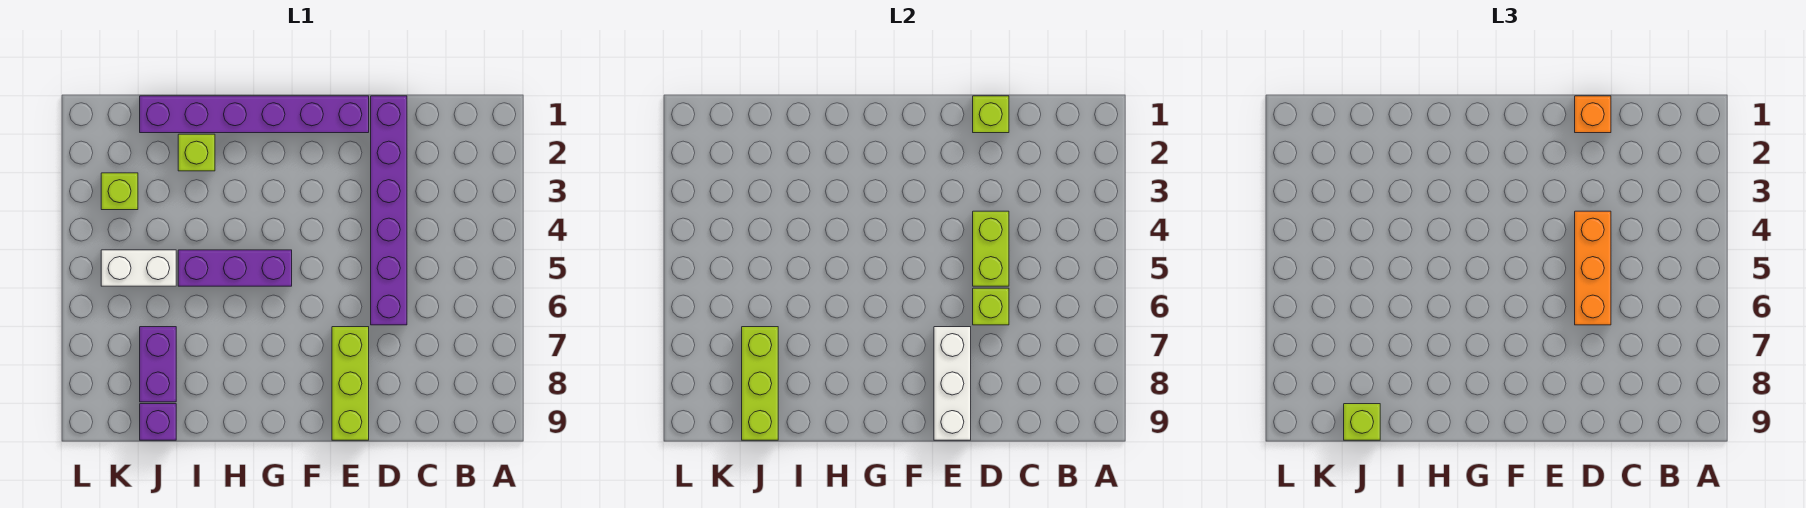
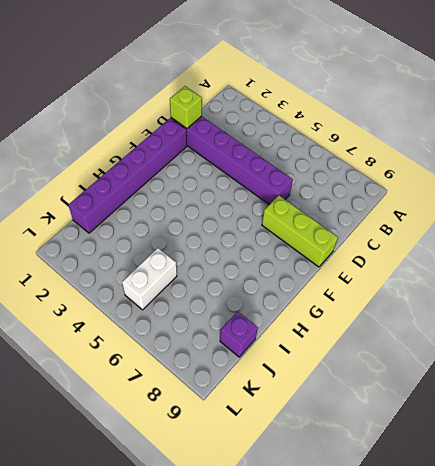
none -> purple 1x3 brick [178,250,292,286]
none -> lime 1x1 brick [178,134,215,171]
none -> purple 1x2 brick [140,327,176,402]

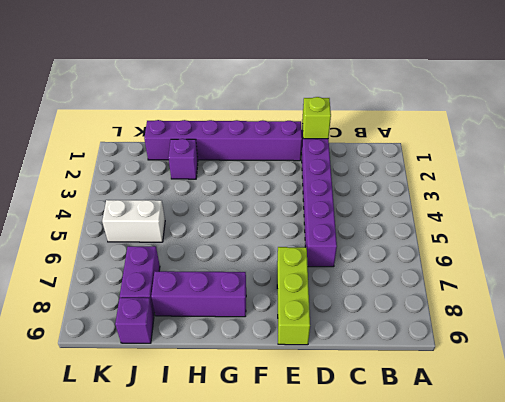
purple 1x3 brick [151,271,246,317] -> purple 1x3 brick moved to [178,250,292,286]
purple 1x1 brick [168,139,198,179] -> lime 1x1 brick [178,134,215,171]
none -> lime 1x1 brick [101,173,138,210]
none -> lime 1x2 brick [973,211,1009,286]
none -> lime 1x1 brick [973,288,1009,325]

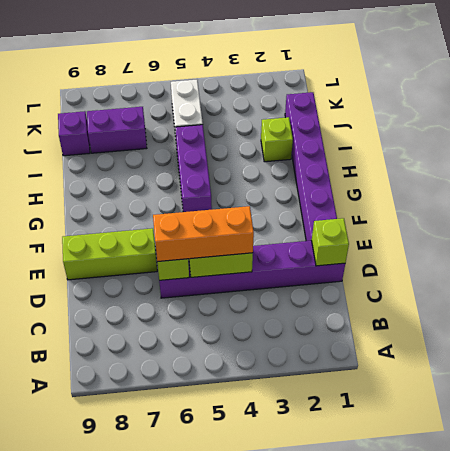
none -> lime 1x1 brick [101,173,138,210]
none -> white 1x3 brick [934,327,971,440]
none -> lime 1x3 brick [742,327,778,440]

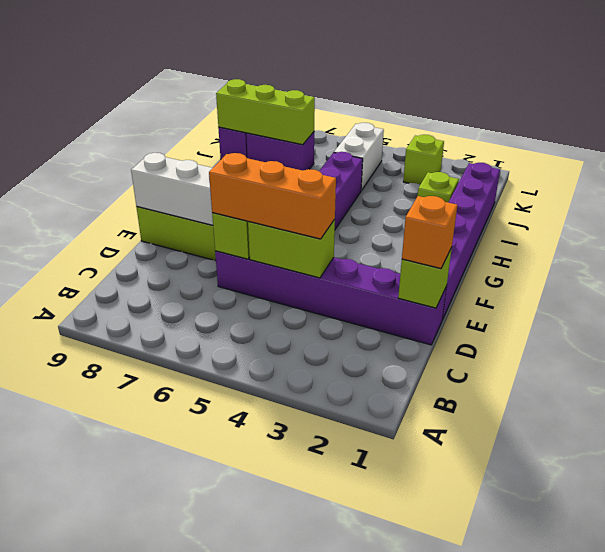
none -> lime 1x1 brick [1344,404,1380,440]

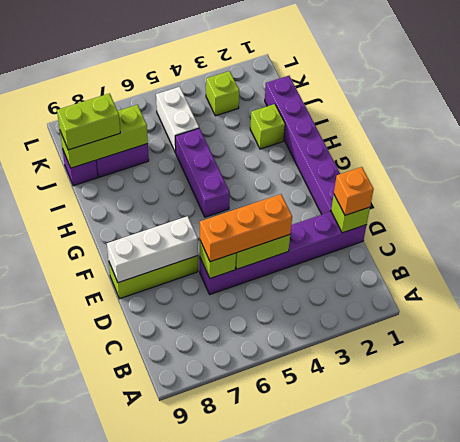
lime 1x2 brick [57,94,120,150] -> lime 1x1 brick [1344,404,1380,440]

